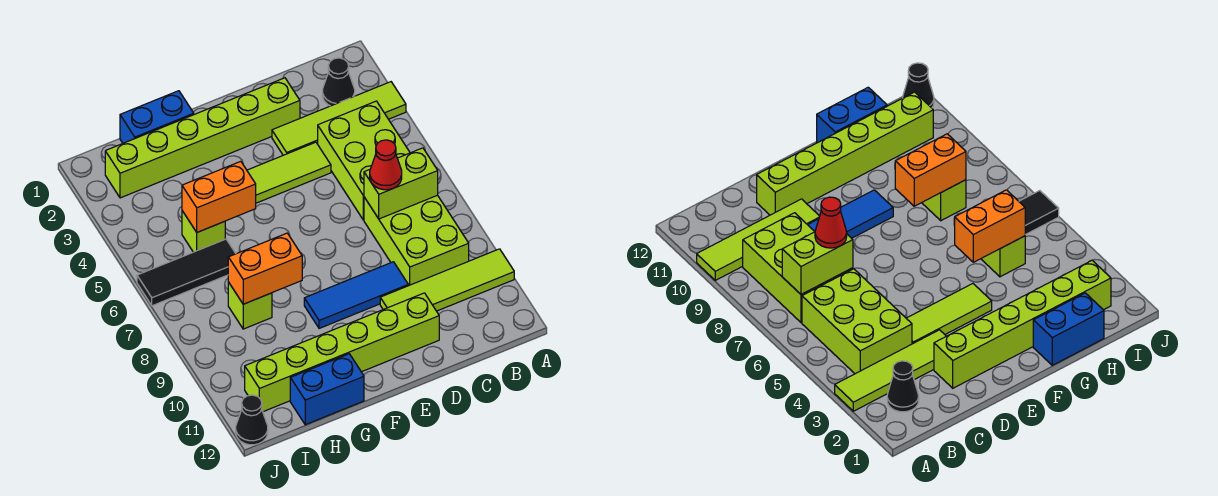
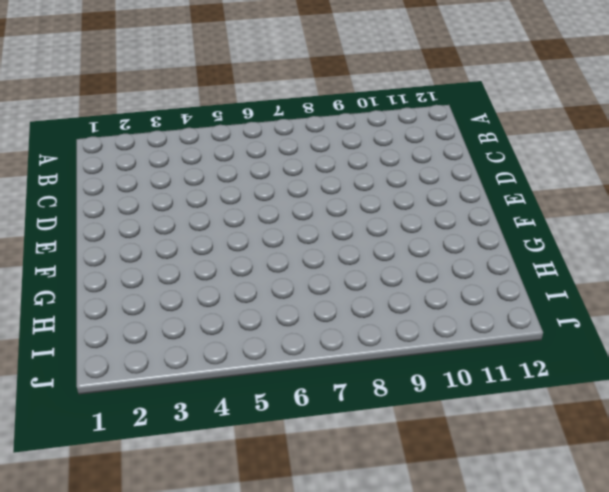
none -> lime 1x4 tile [272,82,406,155]
none -> lime 1x4 tile [380,249,514,311]
none -> black 1x1 cone [323,58,355,106]

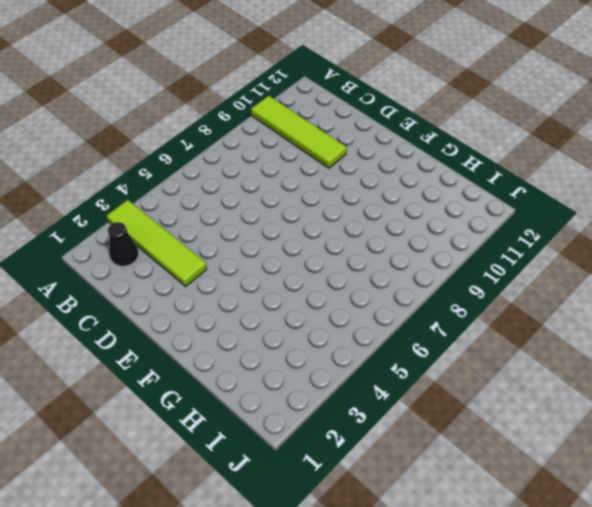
none -> lime 2x3 brick [318,101,410,220]
none -> lime 2x3 brick [364,195,469,286]
none -> lime 1x6 brick [105,78,300,198]

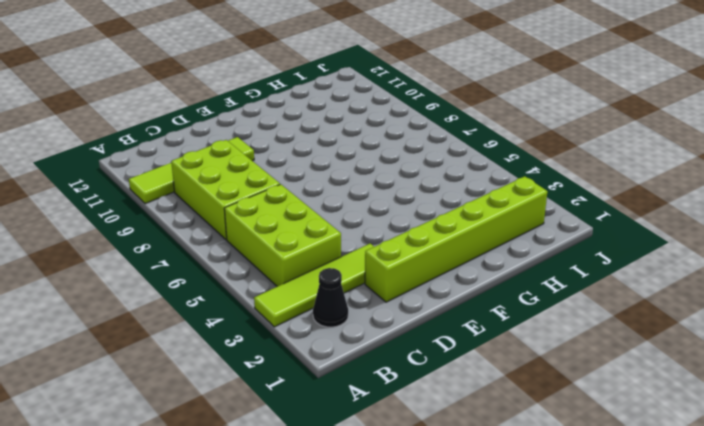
none -> lime 1x3 tile [247,142,331,203]
none -> blue 1x3 tile [304,262,408,328]
none -> lime 1x6 brick [245,293,439,412]

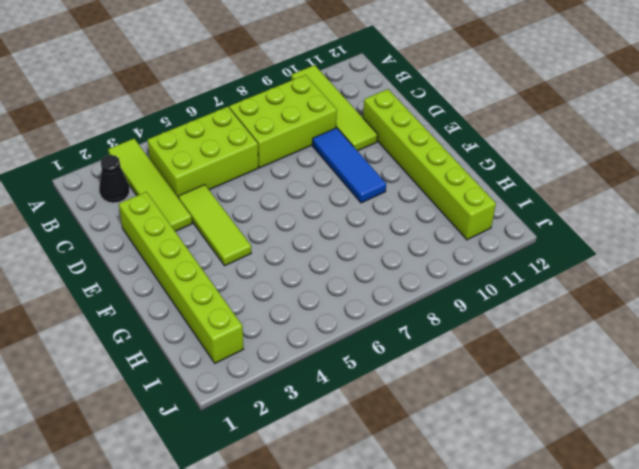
none -> blue 1x2 brick [120,91,194,143]
none -> blue 1x2 brick [290,354,364,425]
none -> lime 1x1 brick [182,211,225,252]

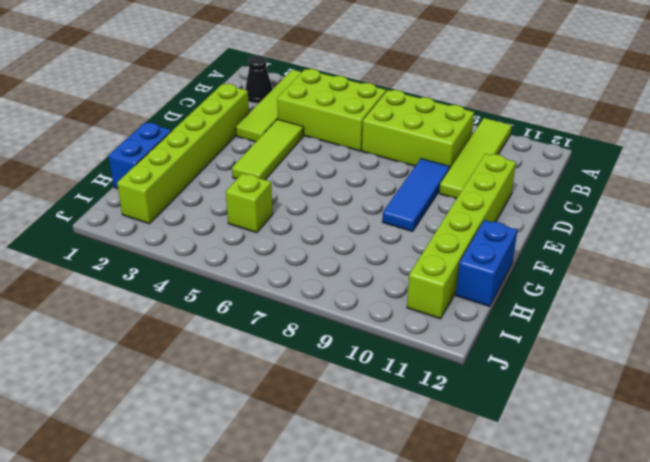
none -> black 1x3 tile [137,239,236,306]
none -> lime 1x1 brick [228,282,272,329]
none -> black 1x1 cone [236,395,268,445]

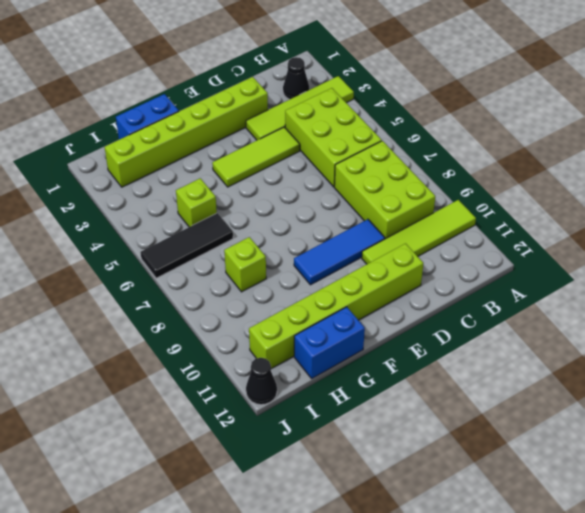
none -> lime 1x2 brick [364,148,438,219]
none -> orange 1x2 brick [182,161,256,232]
none -> orange 1x2 brick [228,233,302,304]

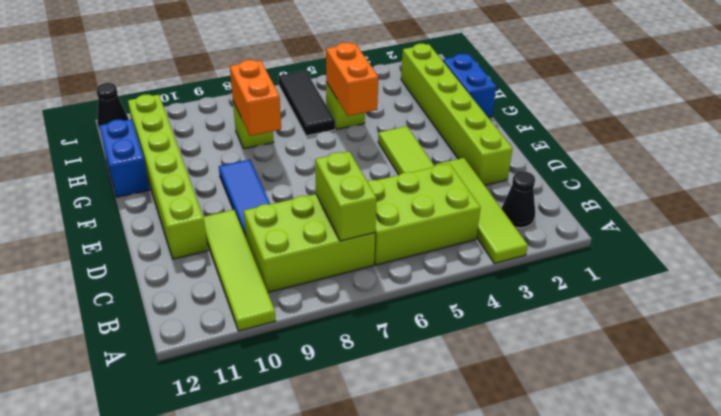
none -> red 1x1 cone [370,140,402,190]

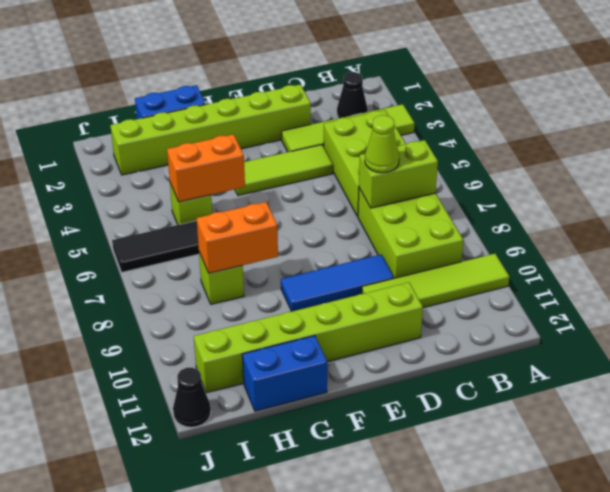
lime 1x1 cone [365,115,399,173] -> red 1x1 cone [370,140,402,190]

